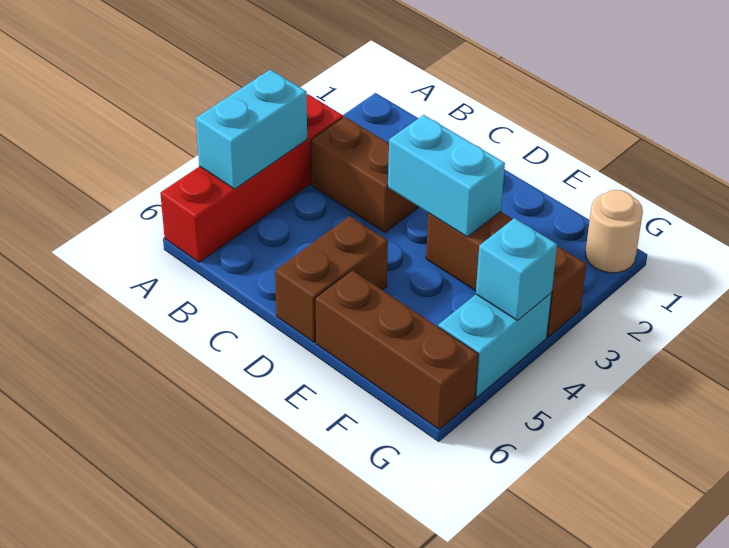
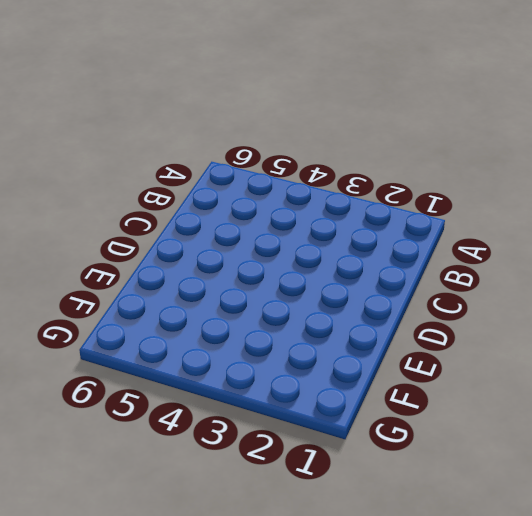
none -> red 1x4 brick [160,94,343,262]
none -> brown 1x2 brick [311,117,418,232]

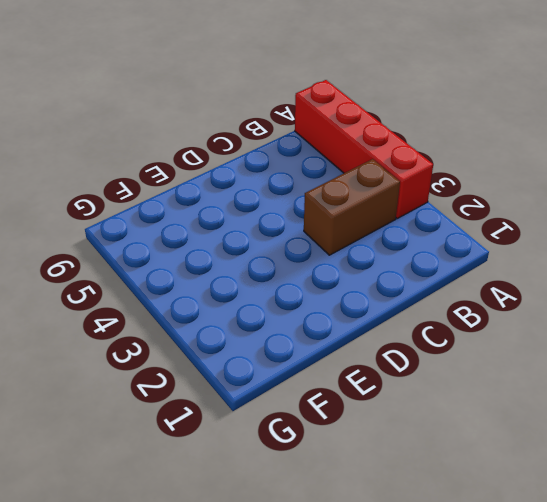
none -> brown 1x2 brick [275,216,388,342]
none -> brown 1x3 brick [426,211,587,337]

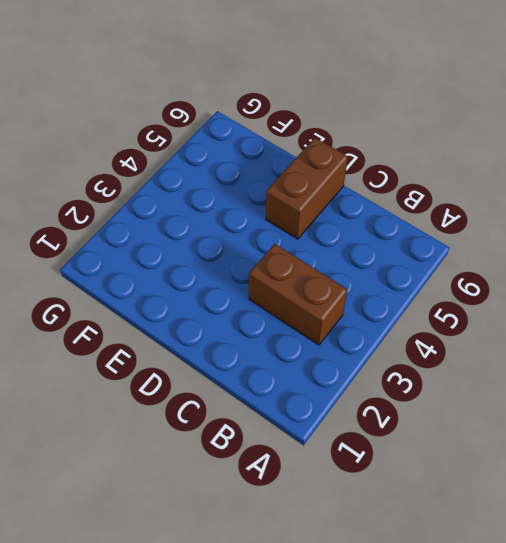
none -> red 1x4 brick [160,94,343,262]
none -> brown 1x3 brick [426,211,587,337]

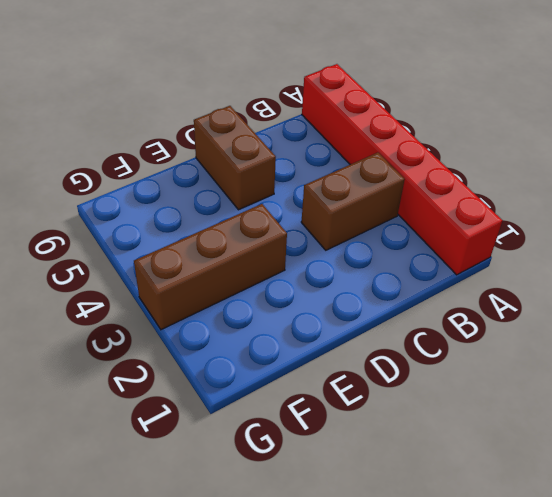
red 1x6 brick [302,64,502,275] -> red 1x4 brick [160,94,343,262]
none -> brown 1x3 brick [315,270,478,429]
none -> tan 1x1 round brick [585,190,643,273]

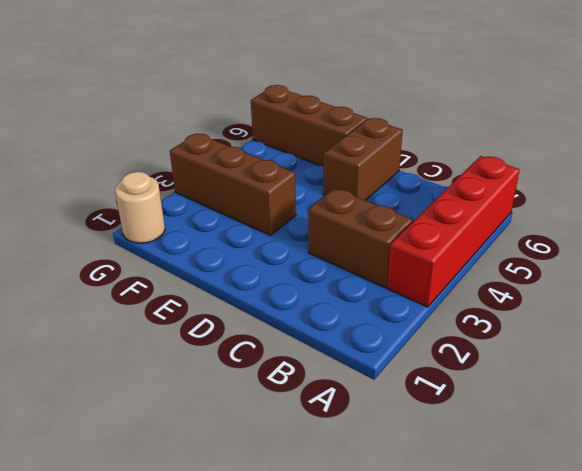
none -> cyan 1x2 brick [438,293,552,398]
none -> cyan 1x2 brick [196,70,307,189]

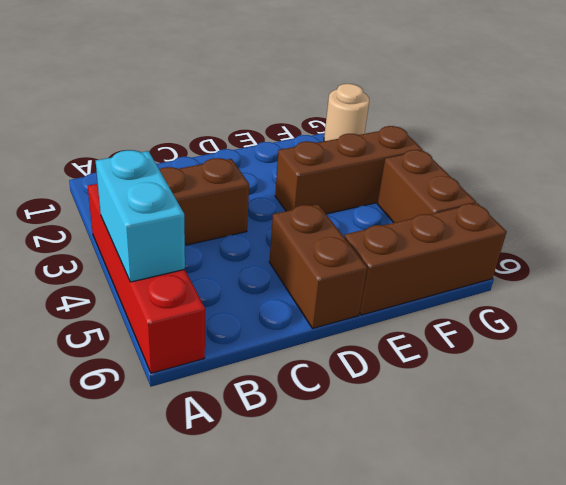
brown 1x2 brick [377,150,476,223] -> cyan 1x2 brick [438,293,552,398]
none -> cyan 1x2 brick [388,115,505,237]
none -> cyan 1x1 brick [476,218,557,321]

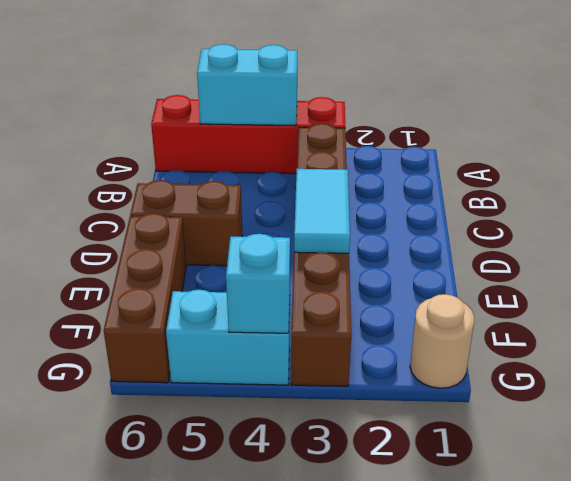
cyan 1x2 tile [294,169,350,253] -> cyan 1x2 brick [388,115,505,237]

